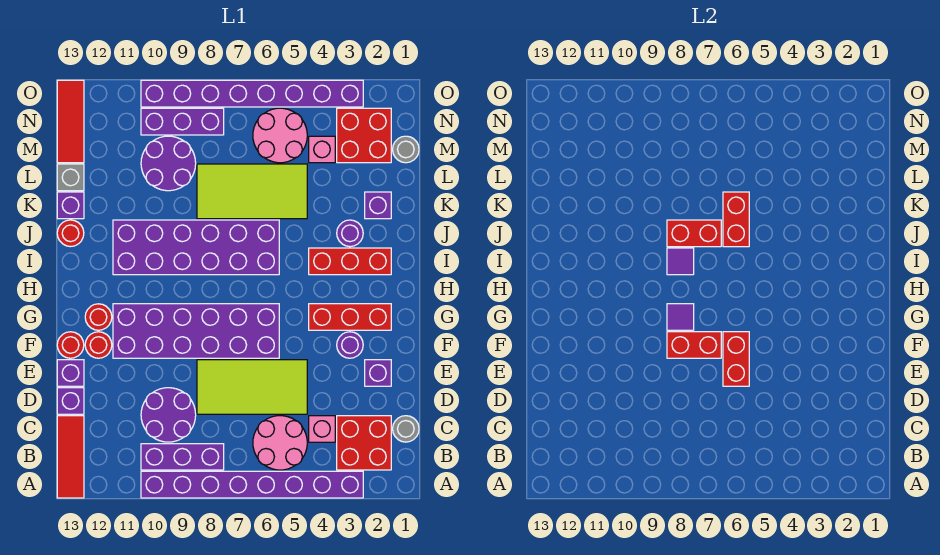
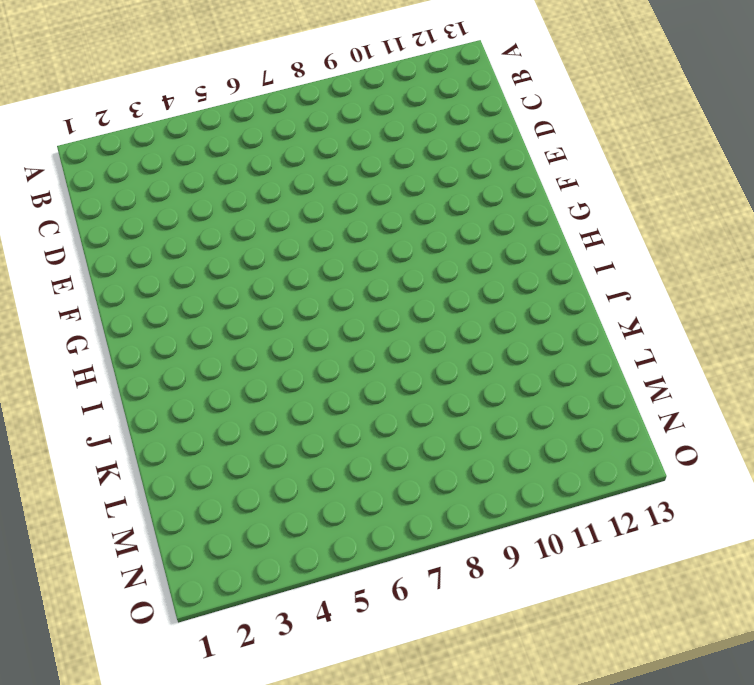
none -> purple 1x8 brick [141,471,363,498]
none -> red 1x3 tile [57,416,84,498]
none -> red 2x2 brick [337,416,391,470]
none -> pink 2x2 round brick [253,416,307,470]

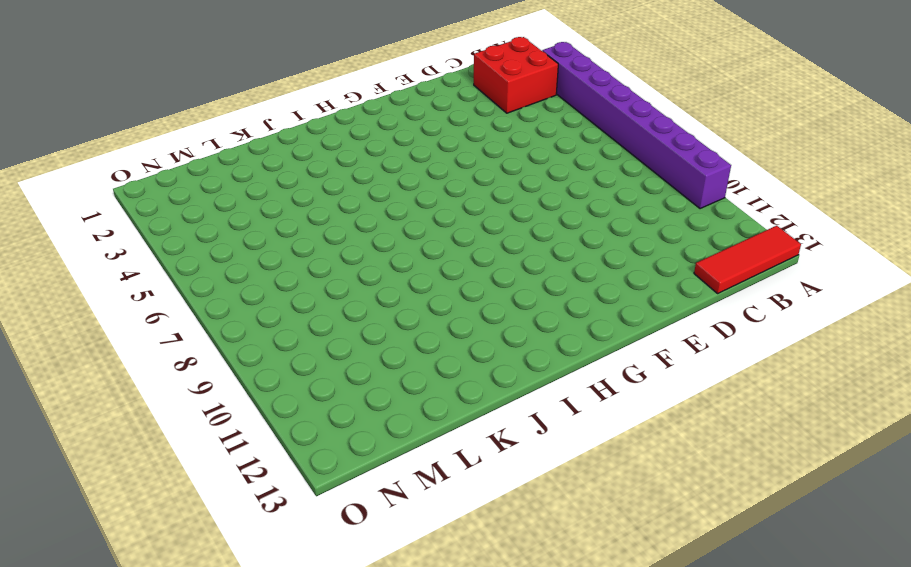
none -> pink 2x2 round brick [253,416,307,470]
none -> purple 1x3 brick [141,444,224,470]
none -> grey 1x1 round brick [393,416,419,442]
none -> pink 1x1 brick [309,416,335,442]

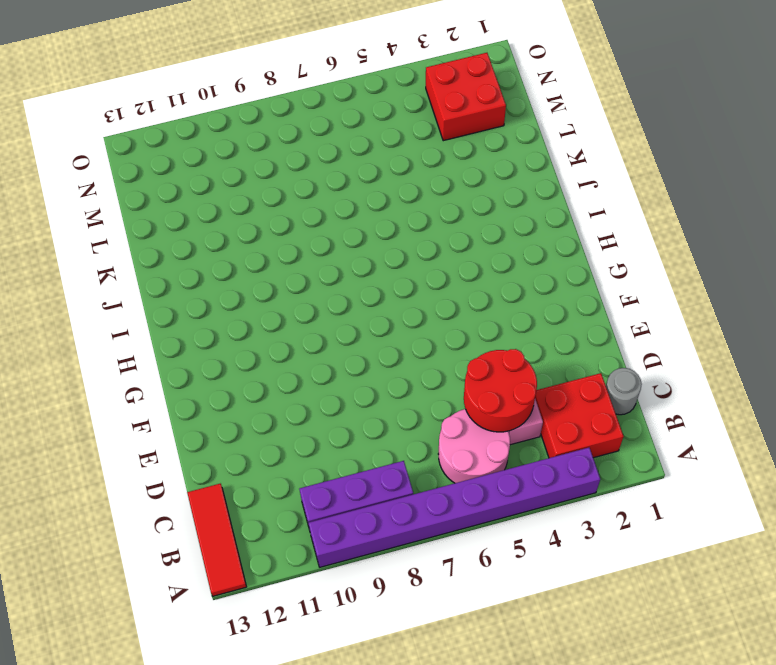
red 2x2 round brick [464,349,537,432] -> none
none -> purple 2x2 round brick [141,388,196,442]
none -> lime 2x4 tile [197,360,307,414]
none -> purple 1x1 brick [57,388,84,414]
none -> purple 1x1 brick [365,360,391,386]

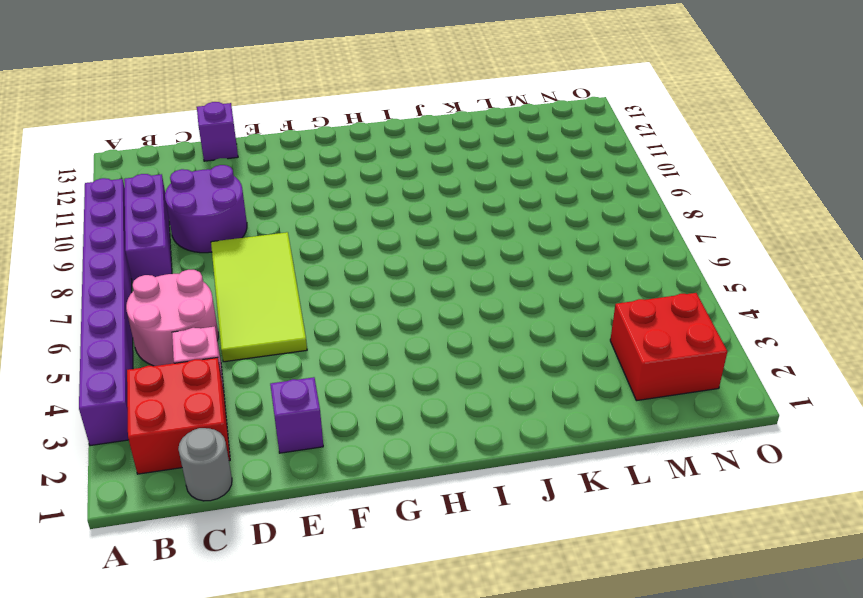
none -> red 1x3 tile [57,416,84,498]
none -> purple 1x1 brick [57,360,84,386]
none -> purple 1x1 round brick [337,332,363,358]
none -> purple 2x6 brick [113,304,279,358]

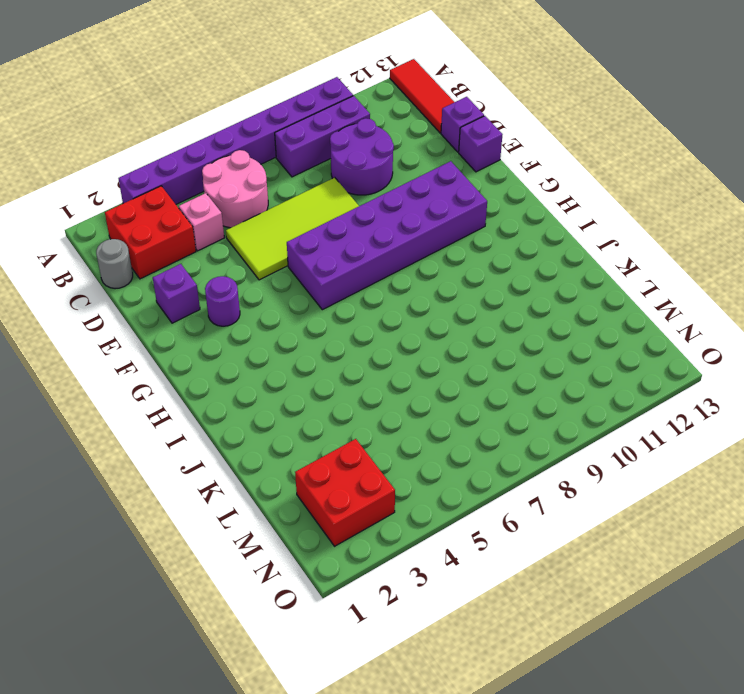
none -> red 1x1 round brick [85,332,112,358]
none -> red 1x1 round brick [57,332,84,358]
none -> red 1x3 brick [309,304,391,330]
none -> red 1x1 round brick [85,304,112,330]

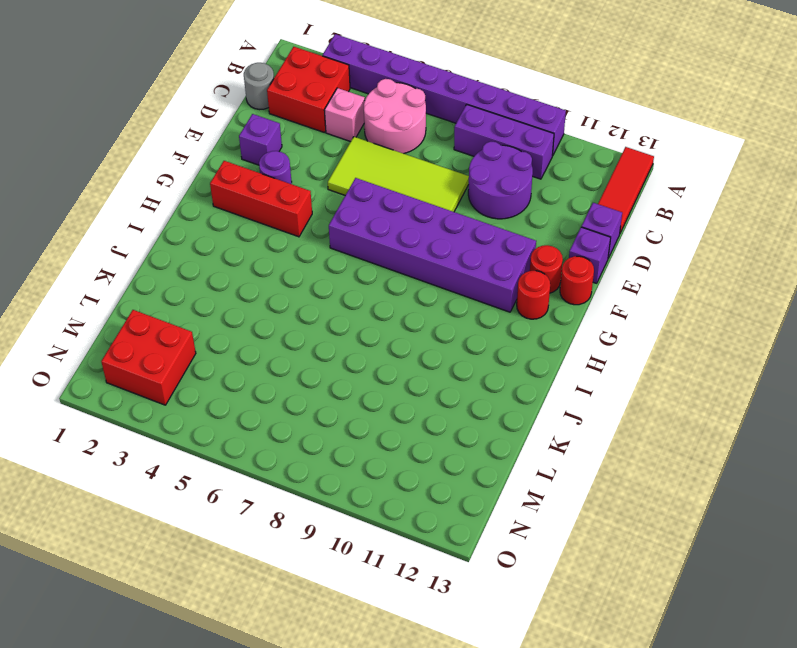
none -> red 1x3 brick [309,248,391,275]
none -> purple 2x6 brick [113,220,279,275]
none -> purple 1x1 round brick [337,220,363,247]
none -> red 1x1 round brick [57,220,84,247]

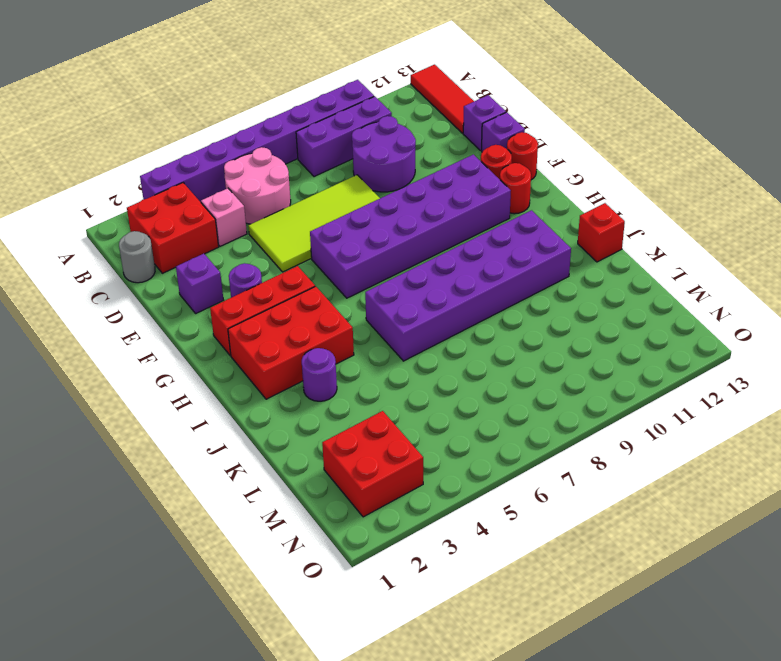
red 2x3 brick [228,286,354,399] -> red 1x3 brick [309,248,391,275]
red 1x1 brick [578,203,625,262] -> red 1x1 round brick [57,220,84,247]
none -> purple 1x1 brick [365,192,391,219]
none -> lime 2x4 tile [197,164,307,219]
none -> purple 1x1 brick [57,192,84,219]
none -> purple 2x2 round brick [141,136,196,191]

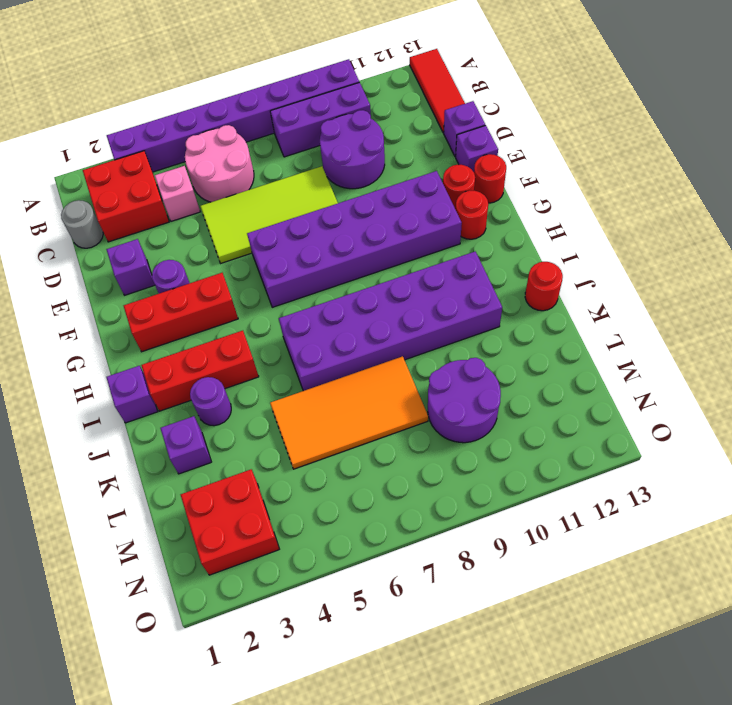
purple 1x1 brick [106,366,158,423] -> purple 1x1 brick moved to [57,192,84,219]
orange 2x4 tile [270,356,428,469] -> lime 2x4 tile [197,164,307,219]
none -> grey 1x1 brick [57,164,84,191]
none -> grey 1x1 round brick [393,136,419,163]
none -> pink 1x1 brick [309,136,335,163]
none -> pink 2x2 round brick [253,108,307,163]

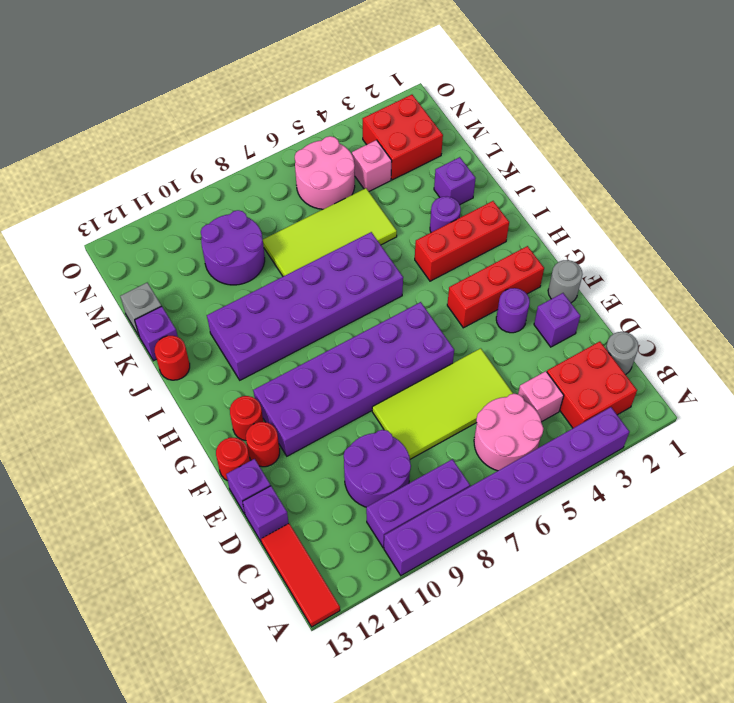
grey 1x1 round brick [548,260,583,303] -> grey 1x1 round brick moved to [393,136,419,163]
none -> red 1x3 tile [57,80,84,163]
none -> purple 1x3 brick [141,108,224,135]
none -> purple 1x8 brick [141,80,363,107]
none -> red 1x2 brick [723,332,749,386]

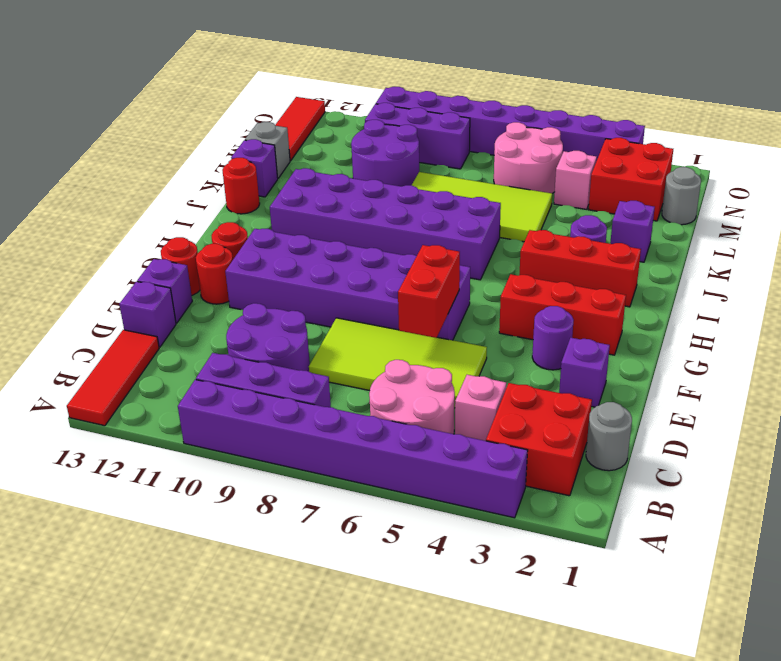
none -> red 1x2 brick [667,332,721,358]
none -> purple 1x1 tile [667,304,694,330]
none -> purple 1x1 tile [667,248,694,275]
none -> red 1x2 brick [723,192,749,247]

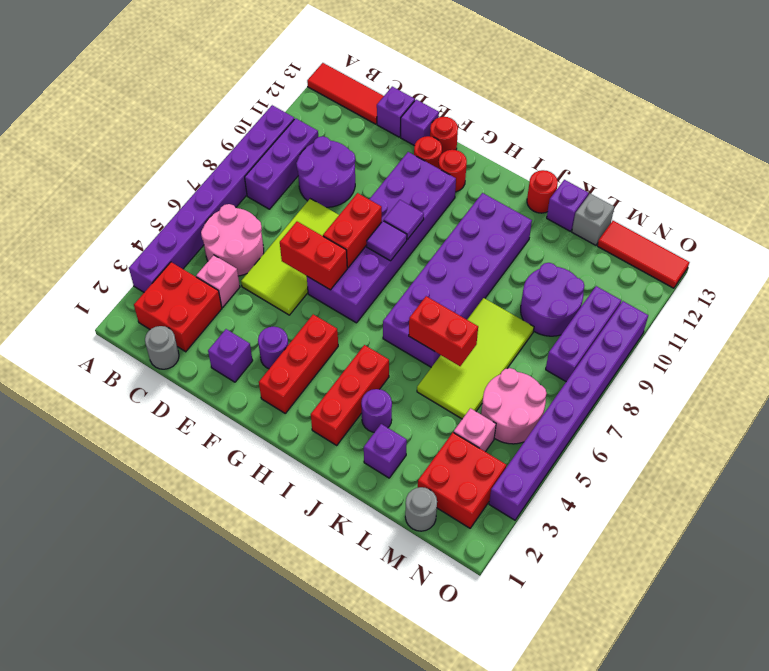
purple 1x1 tile [384,200,424,240] -> purple 1x1 tile moved to [667,248,694,275]
none -> red 1x2 brick [667,220,721,247]

